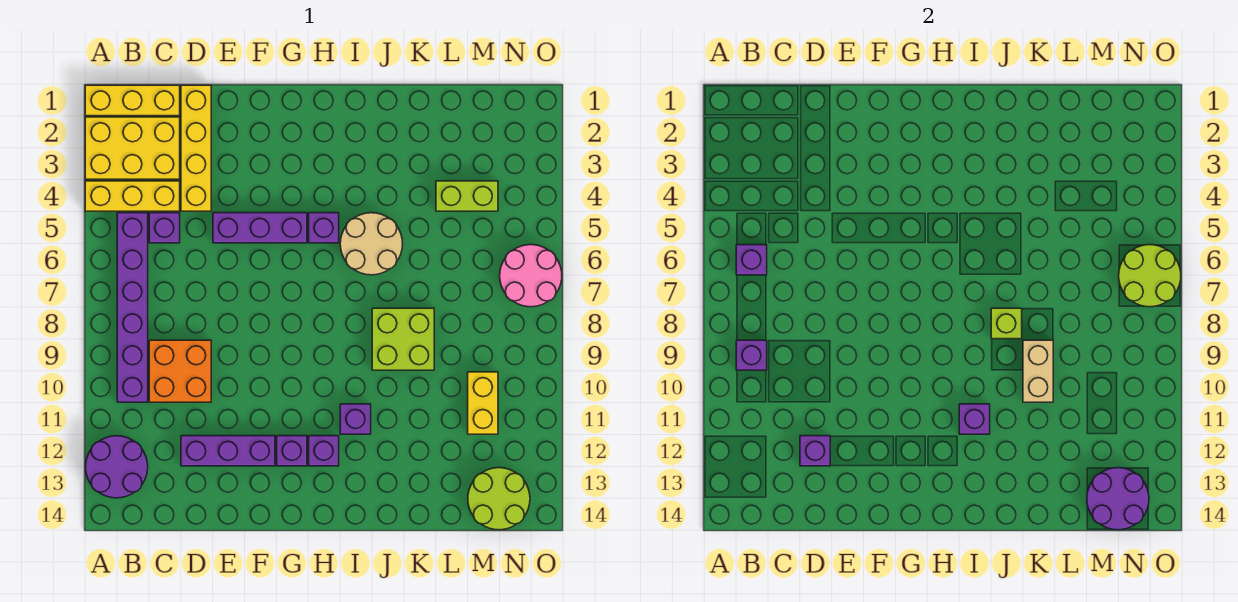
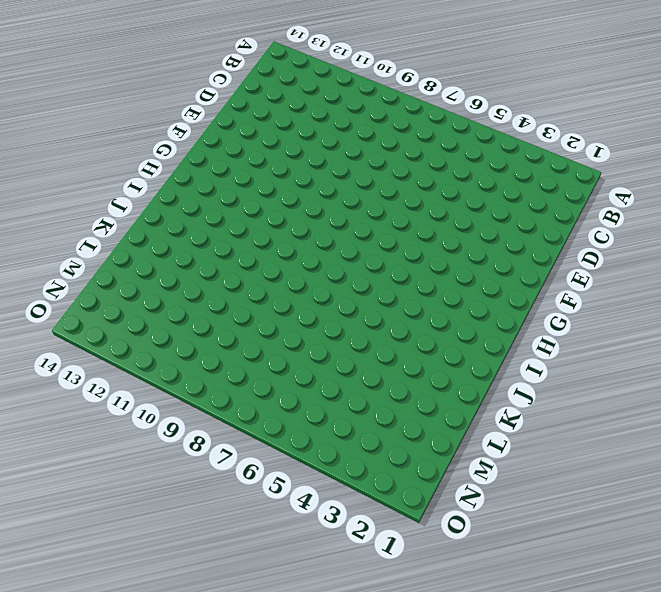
none -> yellow 1x3 brick [85,85,180,116]
none -> yellow 2x3 brick [85,117,180,179]
none -> yellow 1x3 brick [85,181,180,211]

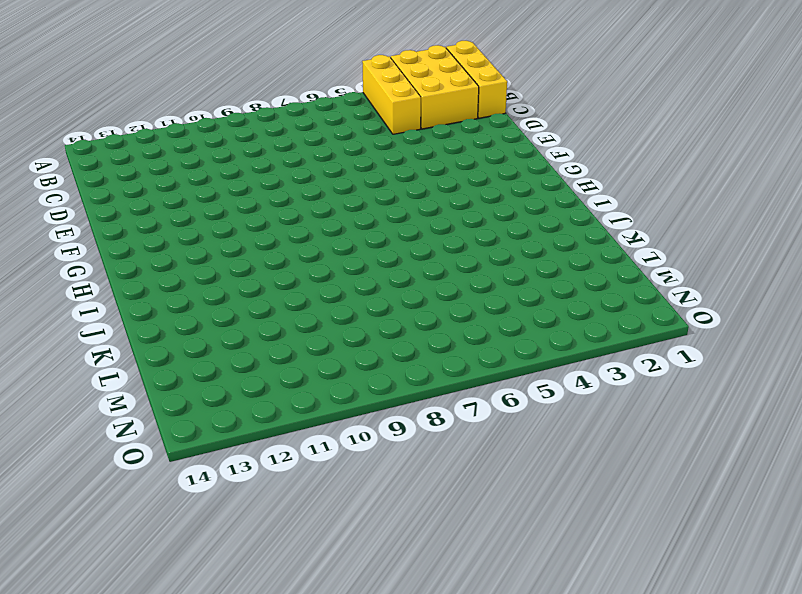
none -> purple 2x2 round brick [86,436,148,498]
none -> purple 1x6 brick [117,213,148,402]
none -> purple 1x1 brick [149,213,180,243]

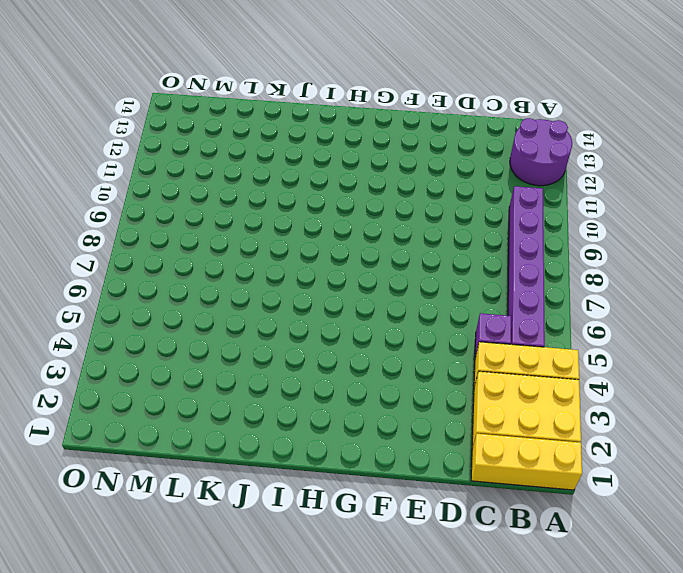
none -> orange 2x2 brick [149,340,211,402]
none -> yellow 1x4 brick [181,85,211,211]
none -> purple 1x3 brick [181,436,275,466]

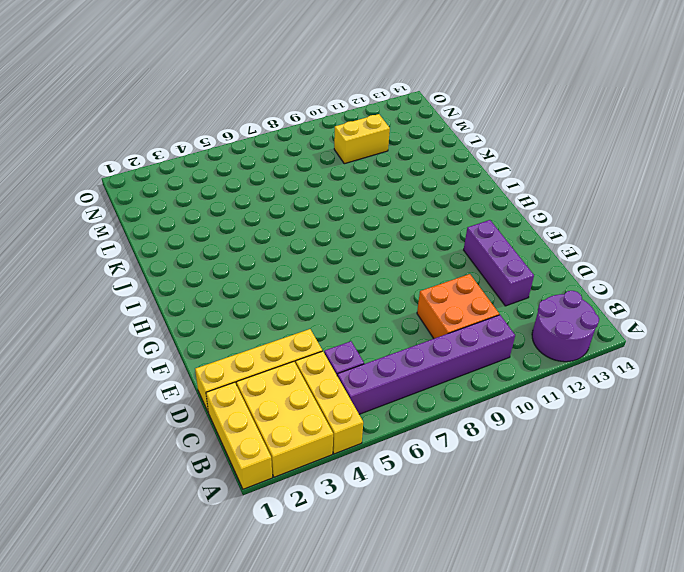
none -> purple 1x3 brick [213,213,307,243]
none -> purple 1x1 brick [277,436,307,466]
none -> purple 1x1 brick [309,213,339,243]

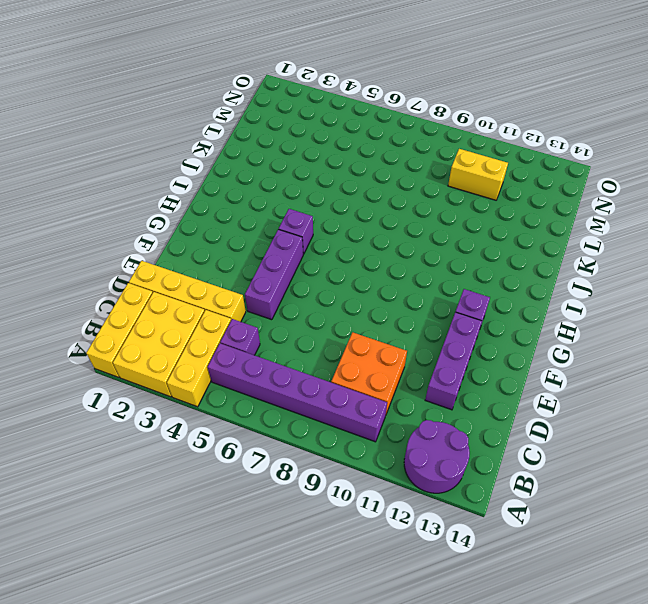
none -> purple 1x1 brick [309,436,339,466]
none -> tan 2x2 round brick [340,213,403,275]
none -> purple 1x1 brick [340,404,371,434]

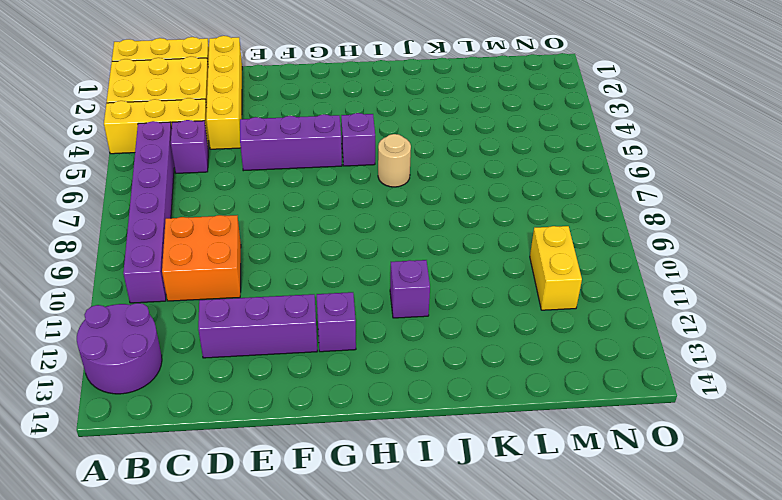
tan 1x1 round brick [378,134,411,187] -> tan 2x2 round brick [340,213,403,275]
none -> purple 1x1 brick [309,436,339,466]
none -> lime 2x2 brick [372,308,434,370]
none -> lime 1x2 brick [436,181,498,211]

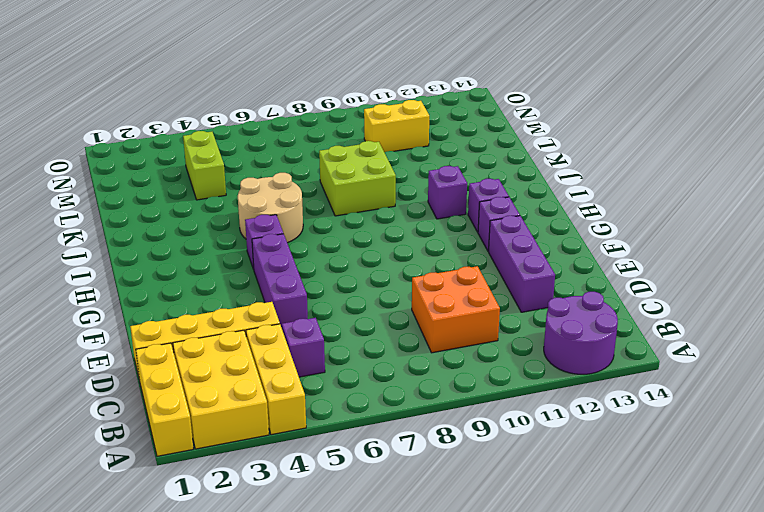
none -> purple 1x6 brick [117,213,148,402]
none -> lime 2x2 round brick [468,468,530,530]
none -> pink 2x2 round brick [500,245,562,307]

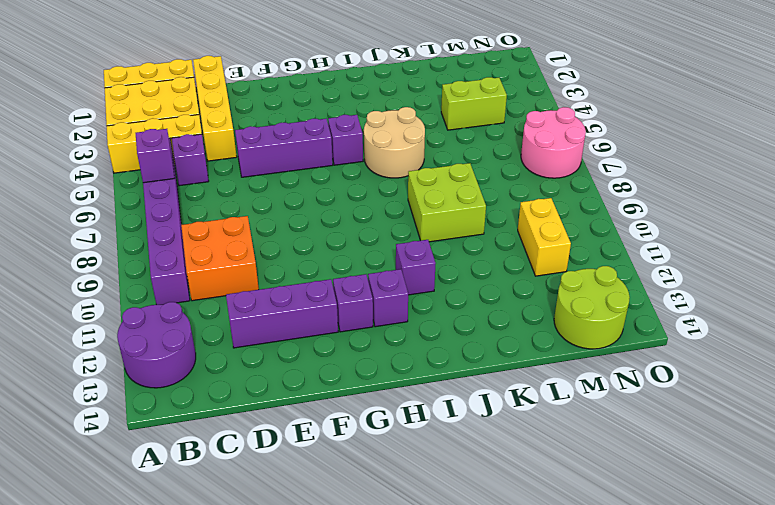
none -> purple 1x1 brick [736,340,767,370]
none -> purple 1x1 brick [800,436,830,466]
none -> purple 1x1 brick [959,404,990,434]

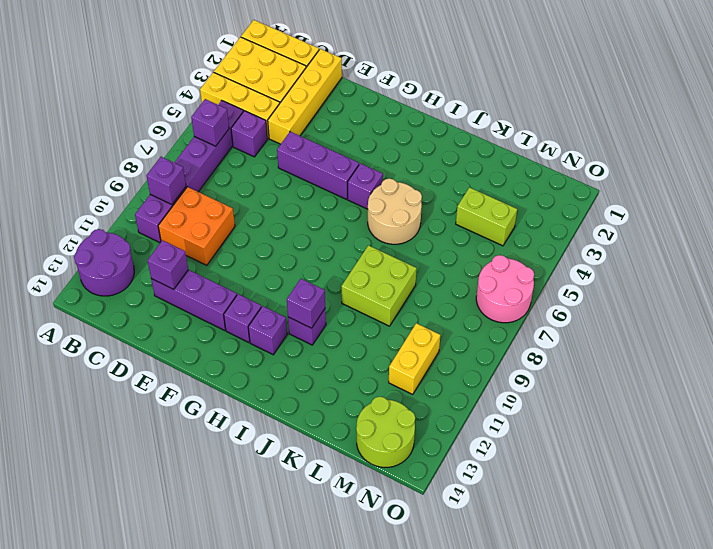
none -> lime 1x1 brick [991,308,1022,339]
none -> tan 1x2 brick [1023,340,1053,402]
none -> purple 2x2 round brick [1087,468,1149,530]

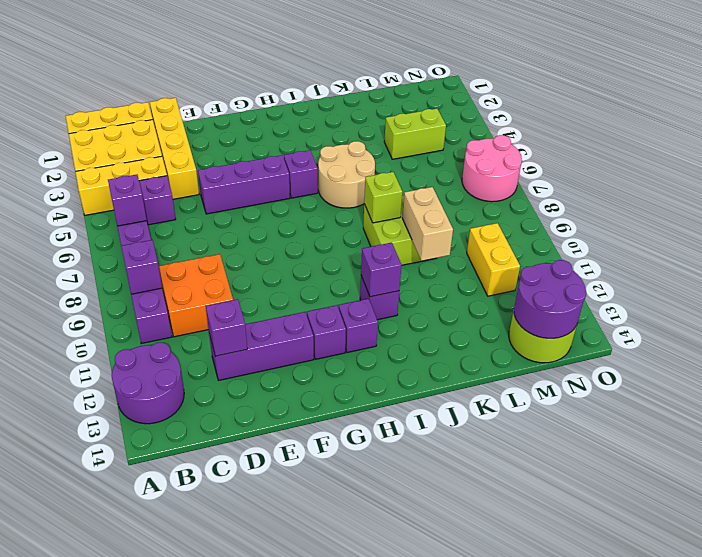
none -> lime 2x2 round brick [1119,245,1181,307]

